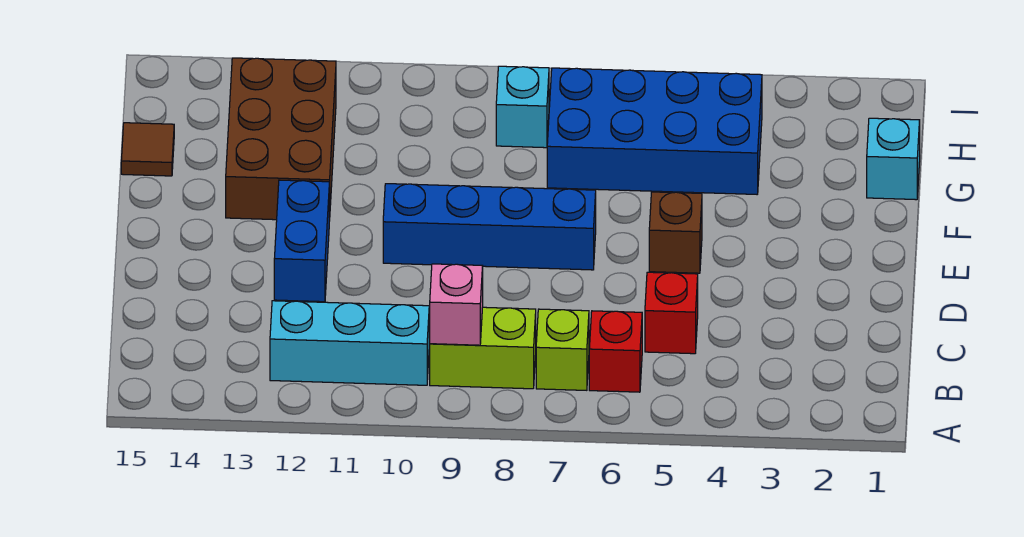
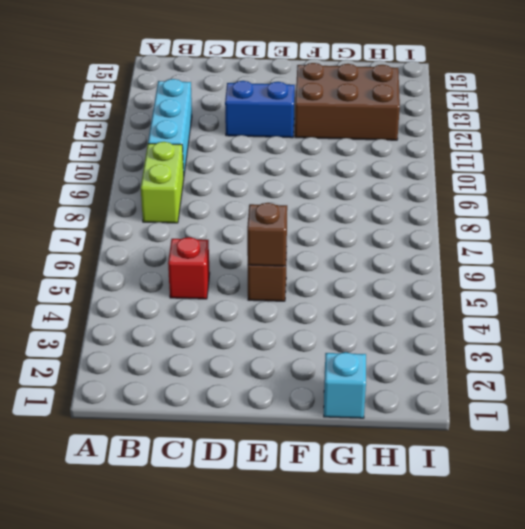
brown 1x1 brick [247,203,287,266] -> none
none -> red 1x1 brick [589,311,642,392]
none -> lime 1x1 brick [536,309,589,390]
none -> blue 1x4 brick [383,184,596,270]

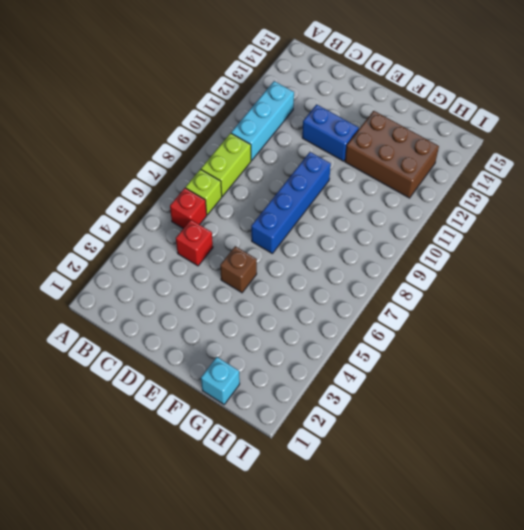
none -> blue 2x4 brick [547,68,762,194]
none -> brown 1x1 tile [121,123,174,176]
none -> cyan 1x1 brick [496,66,549,148]

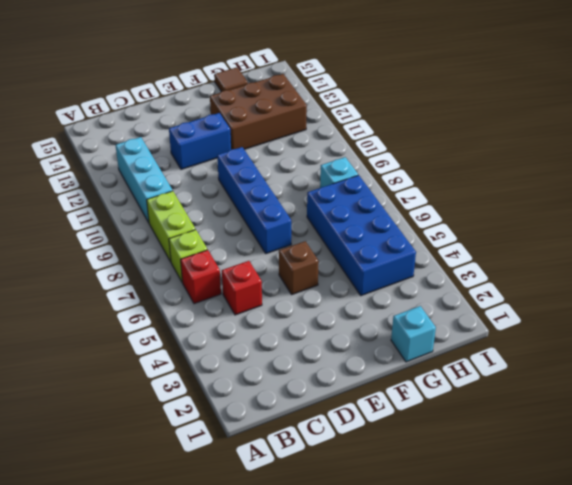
none -> pink 1x1 brick [430,264,483,345]

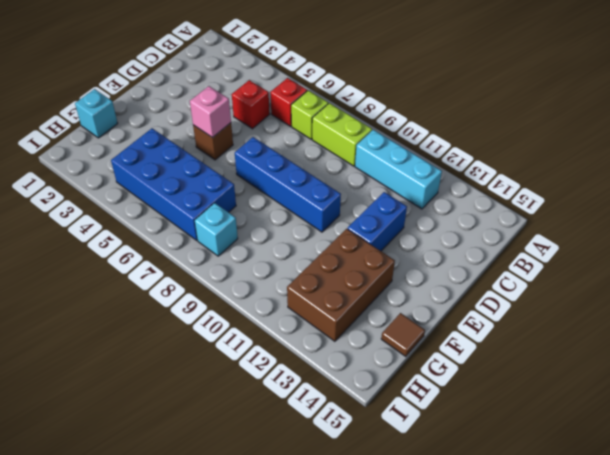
pink 1x1 brick [190,86,231,138] -> pink 1x1 brick moved to [430,264,483,345]

